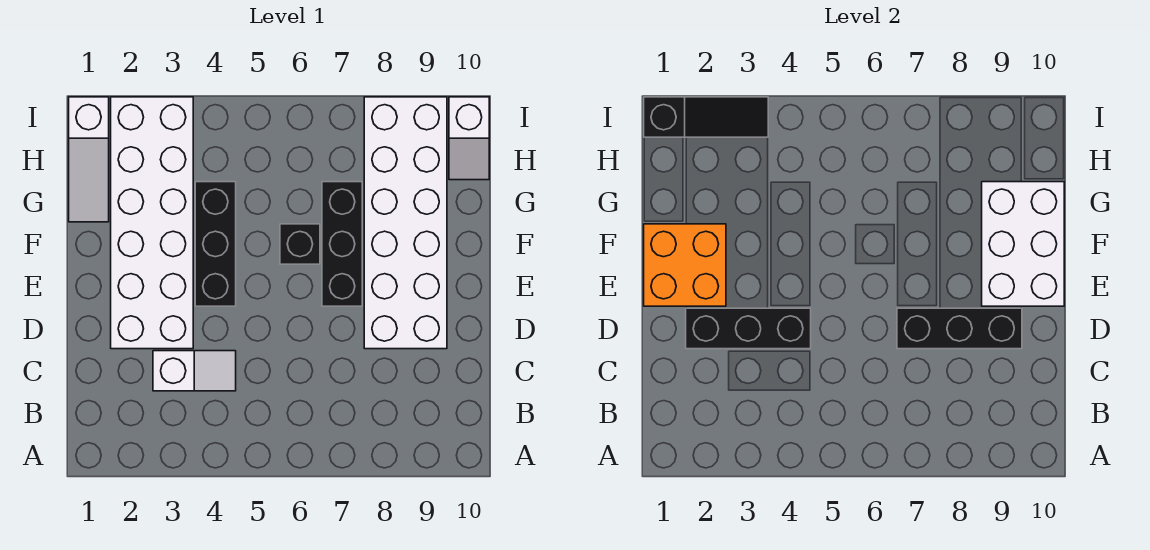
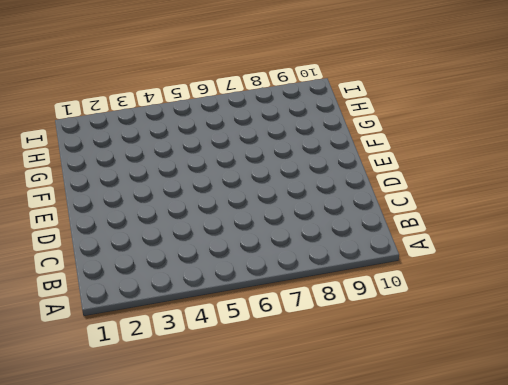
none -> white 1x2 slope [153,351,236,391]
none -> white 2x6 brick [111,97,193,349]
none -> white 2x6 brick [364,97,447,349]

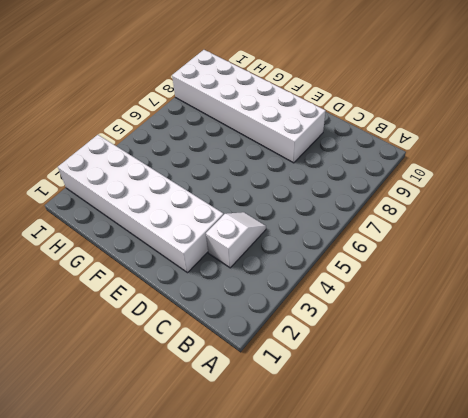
none -> black 1x3 brick [195,182,236,306]
none -> black 1x3 brick [322,182,362,306]
none -> black 1x1 brick [280,224,320,264]

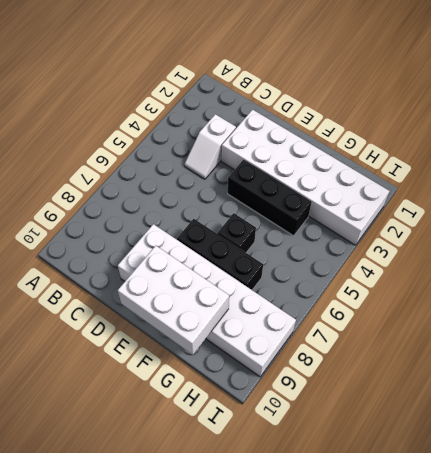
none -> white 1x3 slope [69,97,109,222]
none -> white 1x2 slope [449,97,489,180]
none -> black 1x3 brick [686,308,811,349]

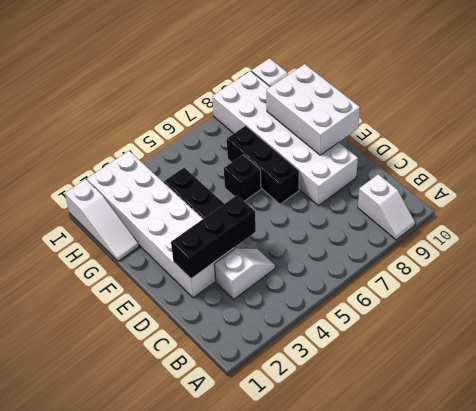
white 1x2 slope [358,174,415,240] -> none
none -> black 1x3 brick [897,308,1022,349]
none -> orange 2x2 brick [644,224,726,306]
none -> black 1x3 slope [644,97,768,137]

